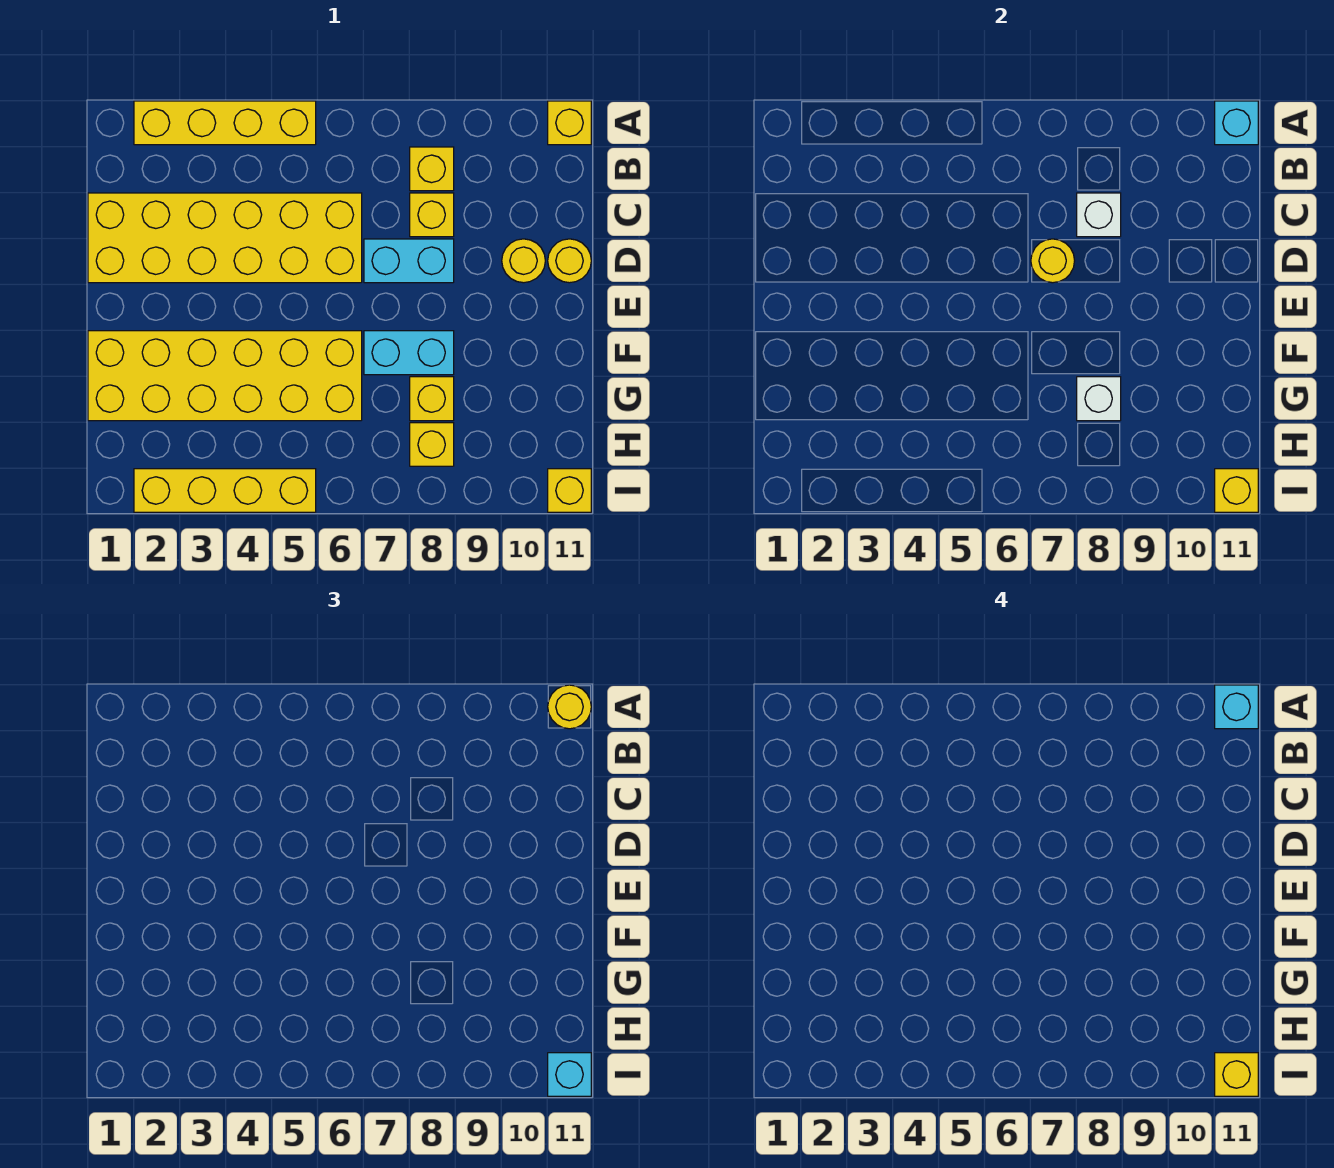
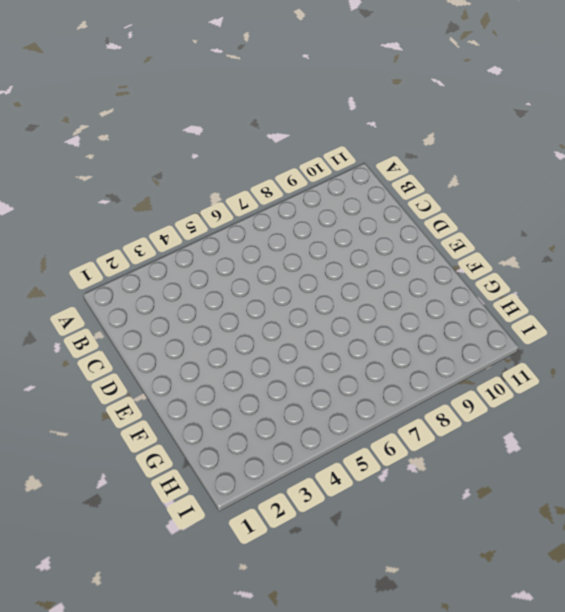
none -> yellow 1x4 brick [134,101,316,145]
none -> yellow 1x1 brick [548,101,591,145]
none -> yellow 1x1 brick [410,147,454,191]

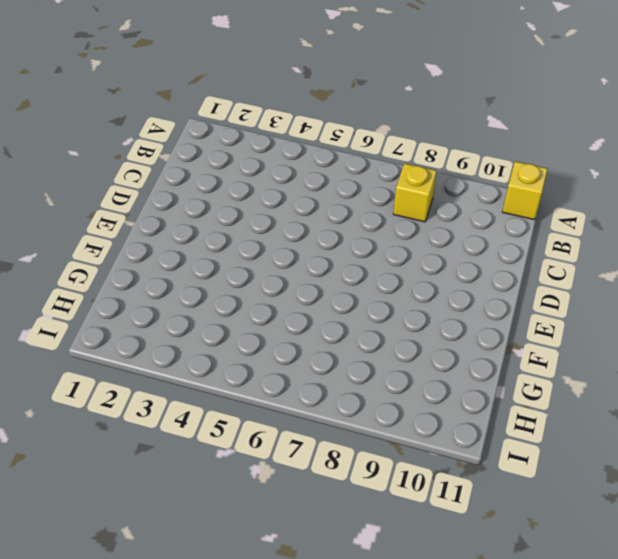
none -> yellow 1x4 brick [134,101,316,145]
none -> yellow 2x6 brick [88,193,362,283]
none -> yellow 1x1 brick [410,193,454,237]

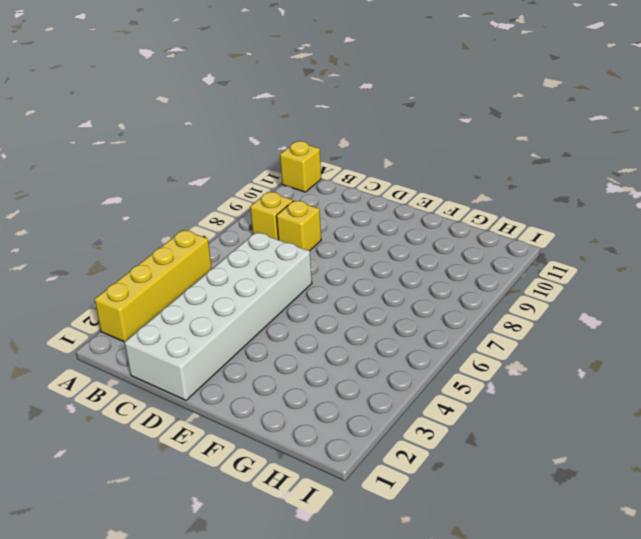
white 2x6 brick [125,232,312,400] -> yellow 2x6 brick [88,193,362,283]
none -> cyan 1x2 brick [364,239,454,283]
none -> yellow 1x1 round brick [502,239,545,283]
none -> yellow 1x1 round brick [548,239,591,283]

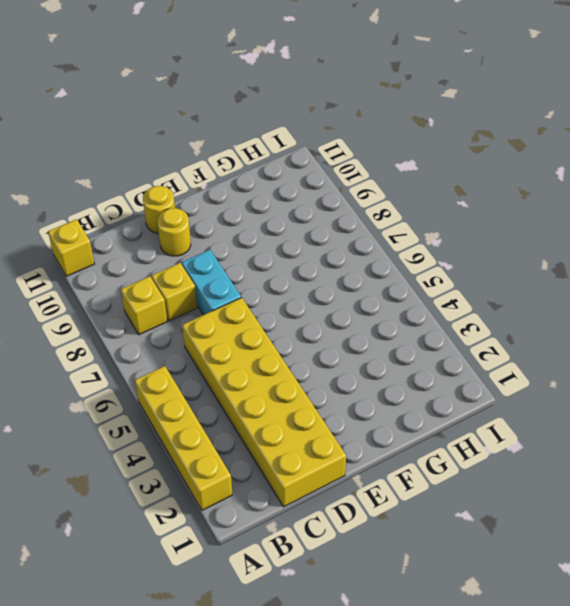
none -> yellow 2x6 brick [88,331,362,421]
none -> cyan 1x2 brick [364,331,454,375]
none -> yellow 1x1 brick [410,377,454,421]

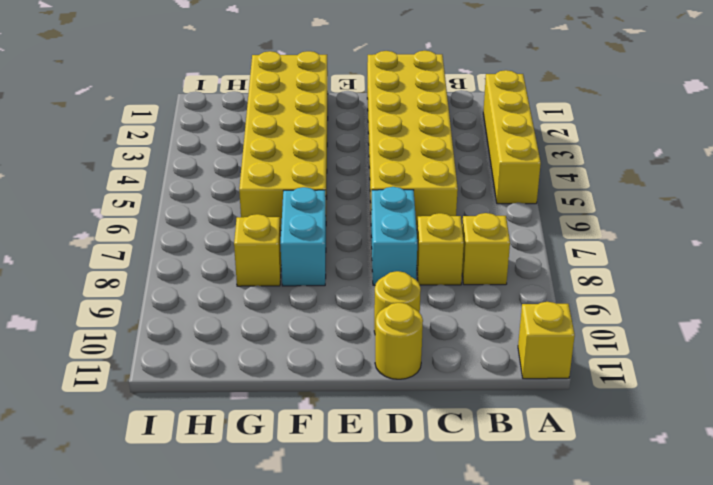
none -> yellow 1x1 brick [410,423,454,466]
none -> yellow 1x4 brick [134,469,316,512]
none -> yellow 1x1 brick [548,469,591,512]

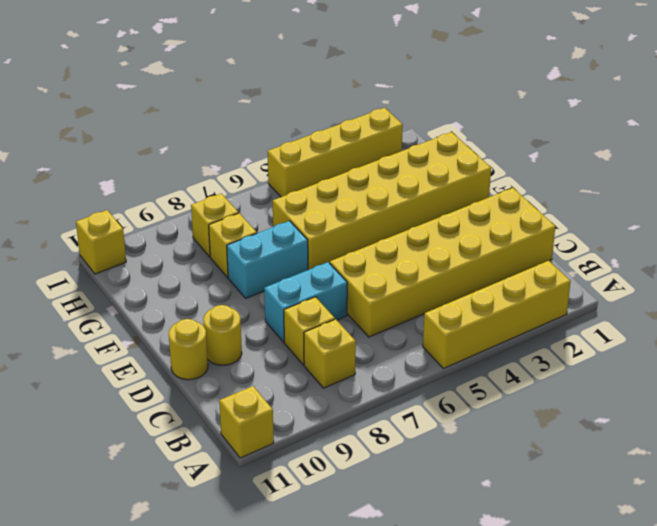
none -> cyan 1x1 brick [1215,101,1258,145]
none -> white 1x1 brick [1077,193,1121,237]
none -> yellow 1x1 round brick [1031,239,1075,283]

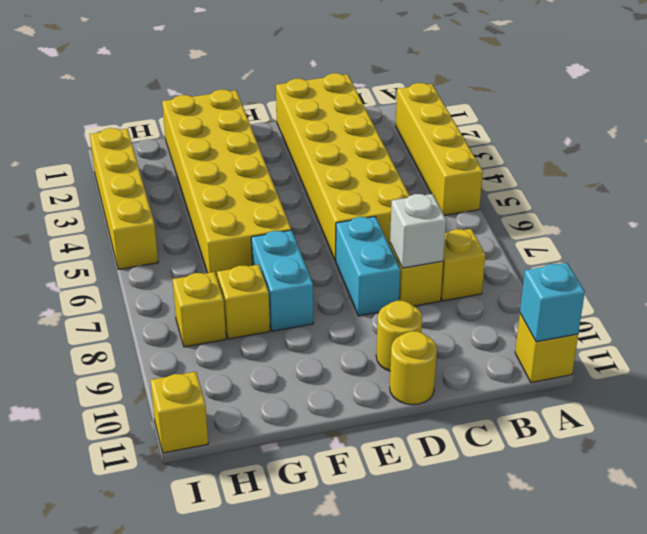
none -> yellow 1x1 round brick [1031,239,1075,283]
none -> white 1x1 brick [1077,377,1121,421]
none -> yellow 1x1 brick [1215,469,1258,512]

